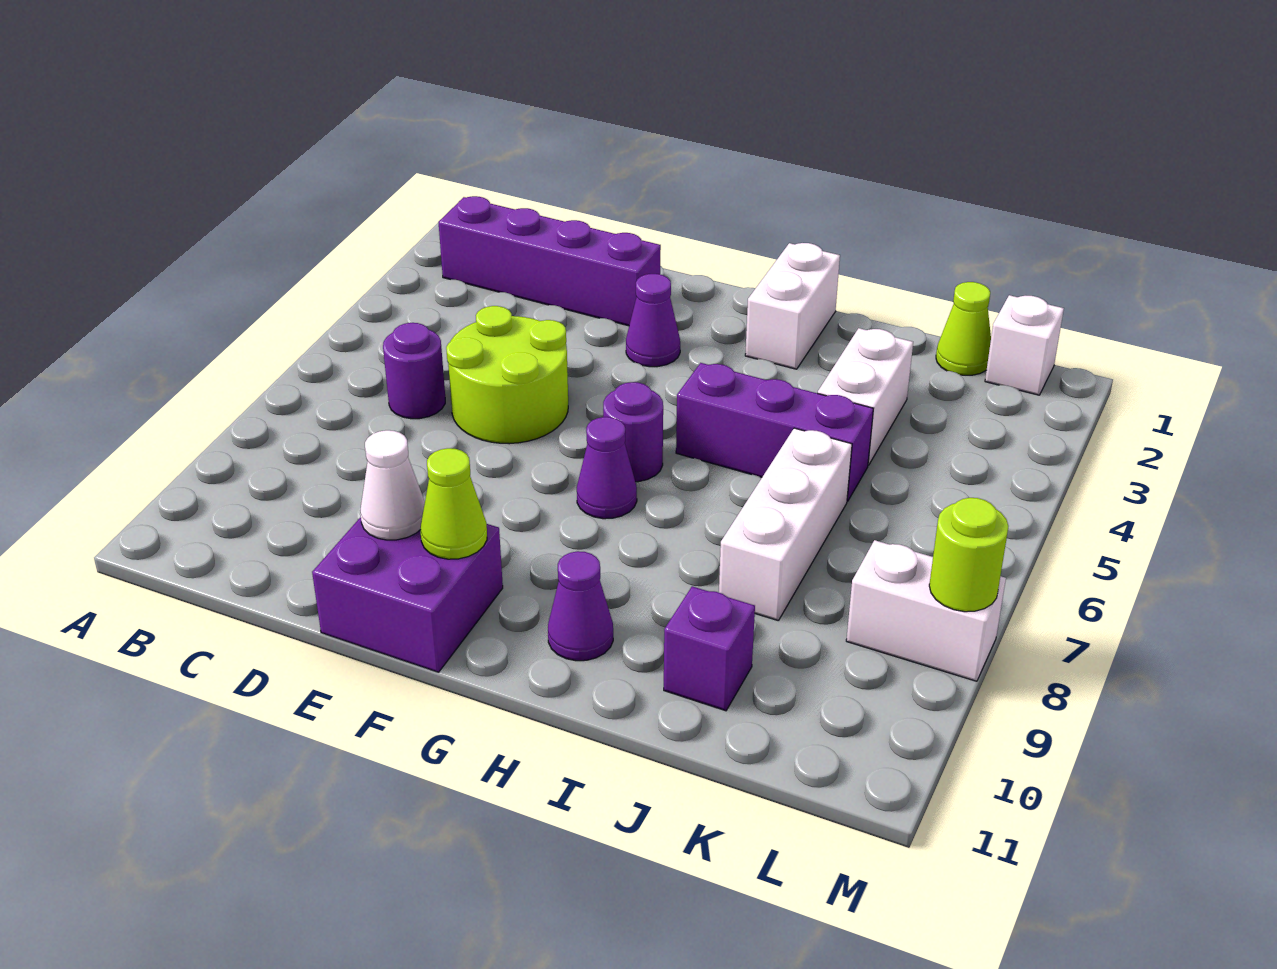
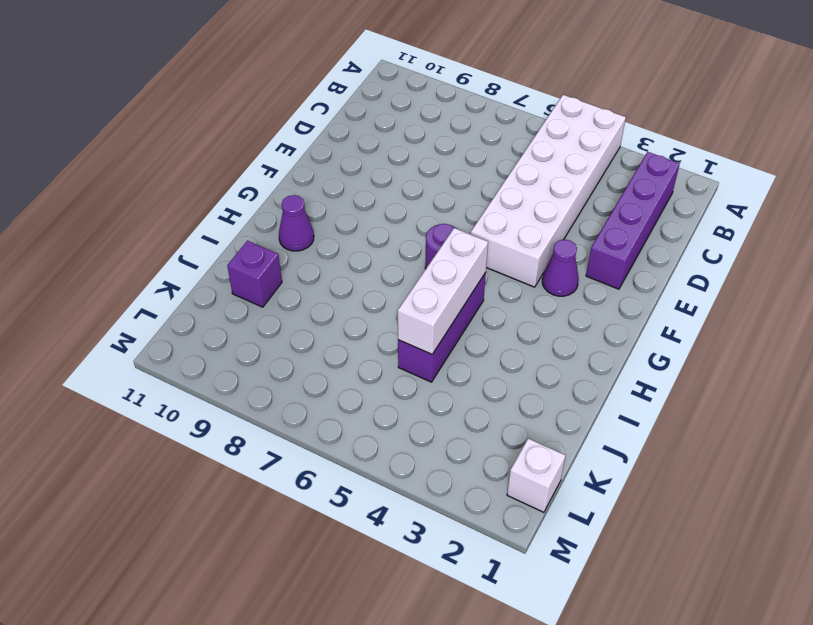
white 2x6 brick [471,95,626,287] -> lime 2x2 round brick [446,306,568,444]
white 1x3 brick [398,228,488,354] -> white 1x3 brick turned to [719,428,852,621]
none -> purple 1x1 round brick [383,323,445,419]
none -> purple 2x2 brick [312,517,503,672]
none -> purple 1x1 cone [577,417,637,519]

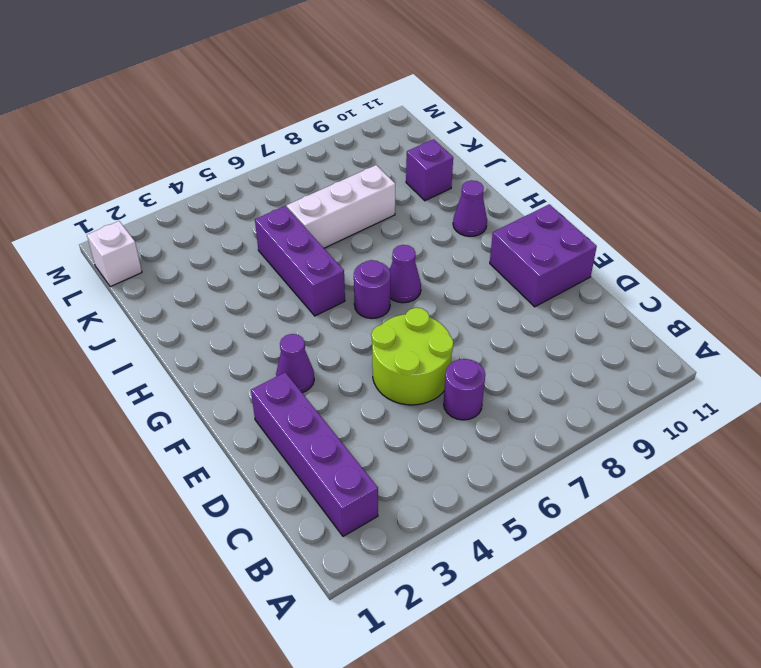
none -> white 1x2 brick [745,243,840,369]
none -> white 1x2 brick [818,328,913,465]
none -> lime 1x1 cone [936,282,991,375]

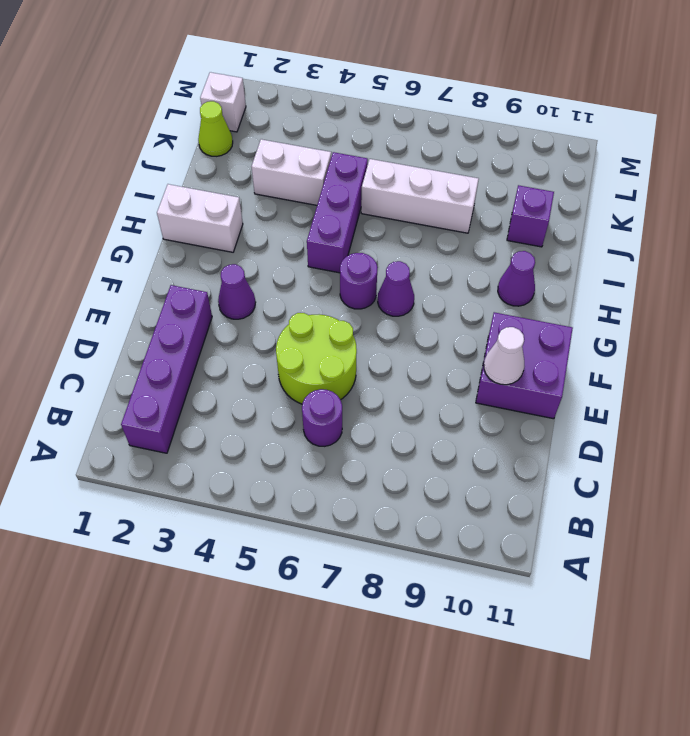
none -> white 1x2 brick [846,540,1006,681]
none -> lime 1x1 cone [420,448,487,559]
none -> lime 1x1 round brick [929,498,1008,612]

